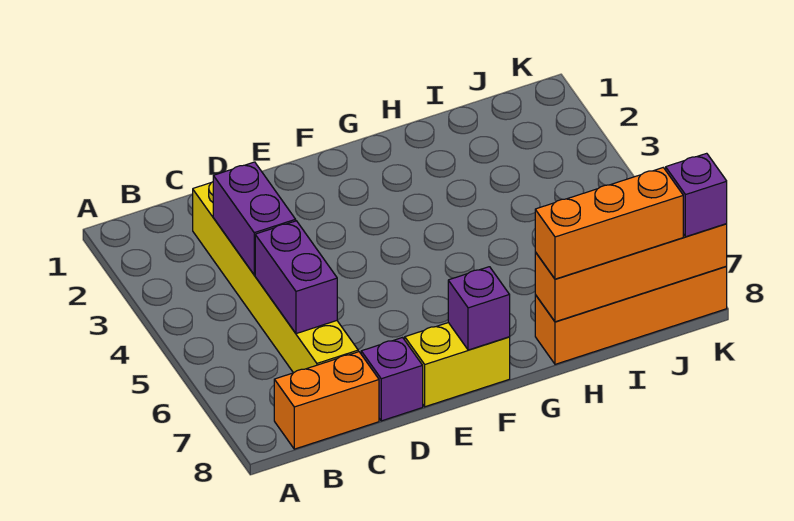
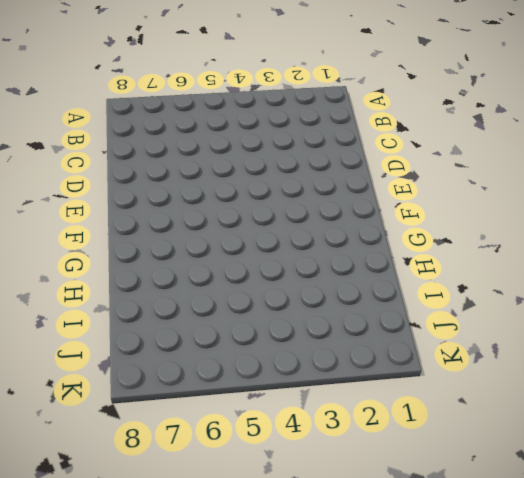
none -> orange 1x2 brick [274,352,379,449]
none -> yellow 1x6 brick [193,182,358,373]

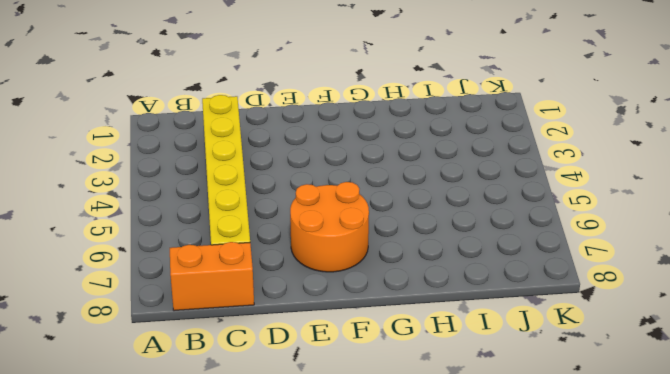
orange 2x2 round brick [290,182,369,272] -> none
none -> purple 1x1 brick [361,338,423,421]
none -> yellow 1x2 brick [405,323,510,407]

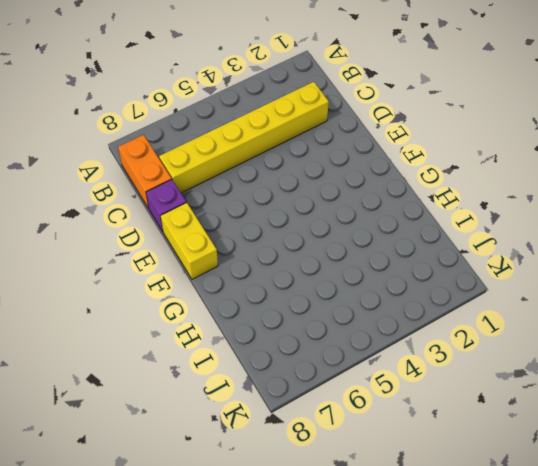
none -> orange 1x4 brick [535,267,727,364]
none -> purple 1x2 brick [213,162,296,275]

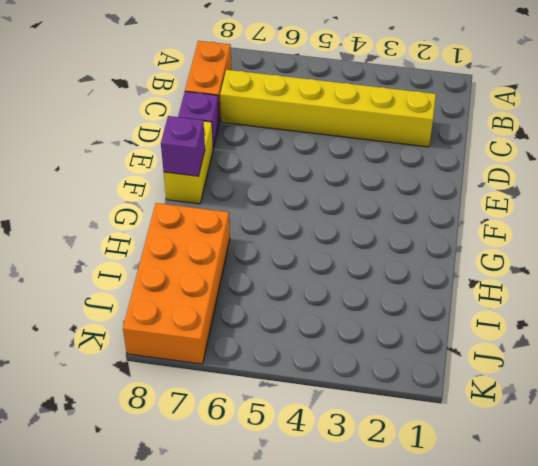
orange 2x4 brick [123,203,230,364] -> orange 1x4 brick [535,267,727,364]
none -> purple 1x2 brick [213,162,296,275]
none -> purple 1x2 brick [255,221,337,334]

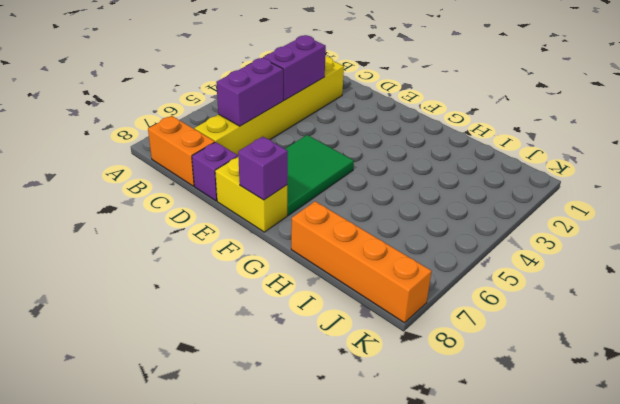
green 2x3 tile [285,135,354,215] -> none
none -> orange 1x4 brick [535,224,727,322]
none -> orange 1x3 brick [535,168,683,279]

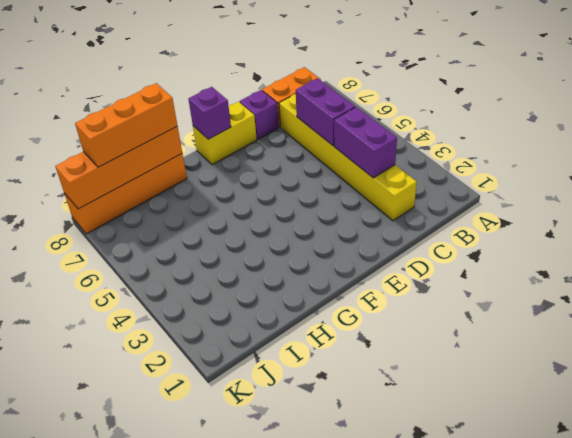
none -> purple 1x1 brick [666,153,727,237]

